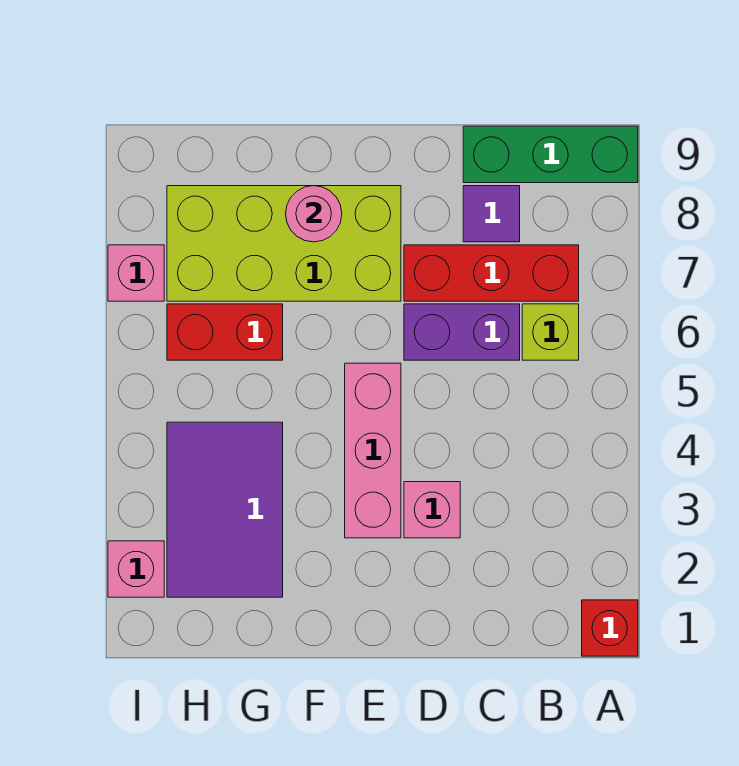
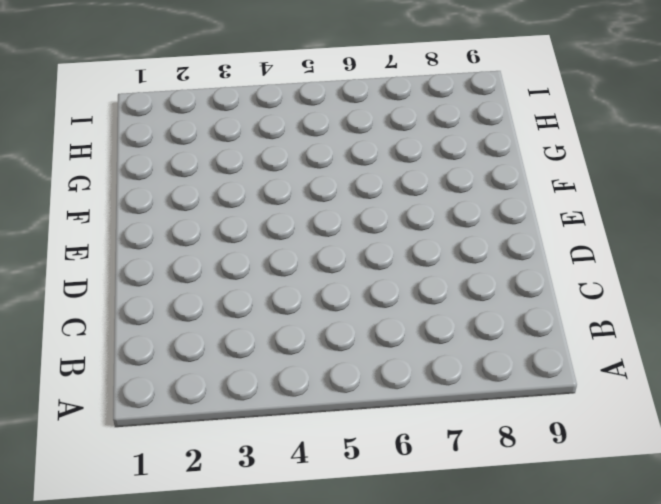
none -> red 1x1 brick [582,600,638,656]
none -> green 1x3 brick [463,126,638,183]
none -> lime 1x1 brick [522,304,579,360]

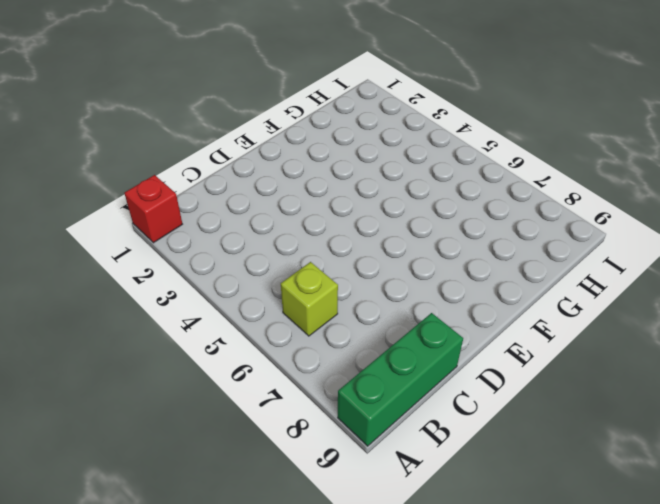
none -> red 1x3 brick [404,245,579,301]
none -> purple 1x2 brick [404,304,520,360]
none -> purple 1x1 tile [463,186,520,242]

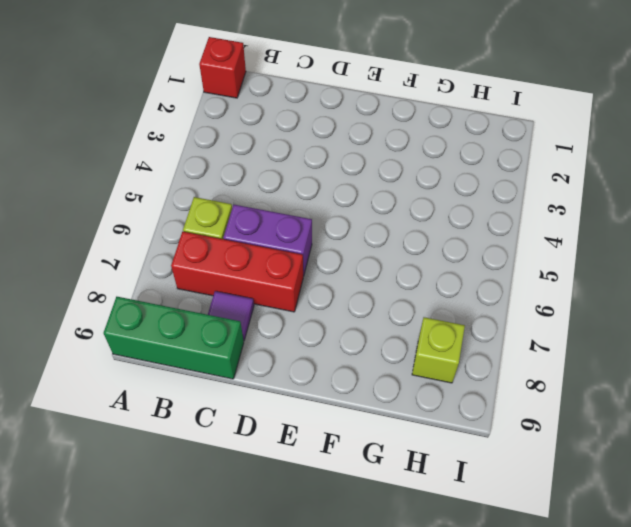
lime 1x1 brick [412,317,465,383] -> lime 2x4 brick [167,186,401,301]
none -> pink 1x1 brick [404,482,460,538]
none -> pink 1x3 brick [345,363,401,538]
none -> purple 2x3 tile [167,422,283,597]

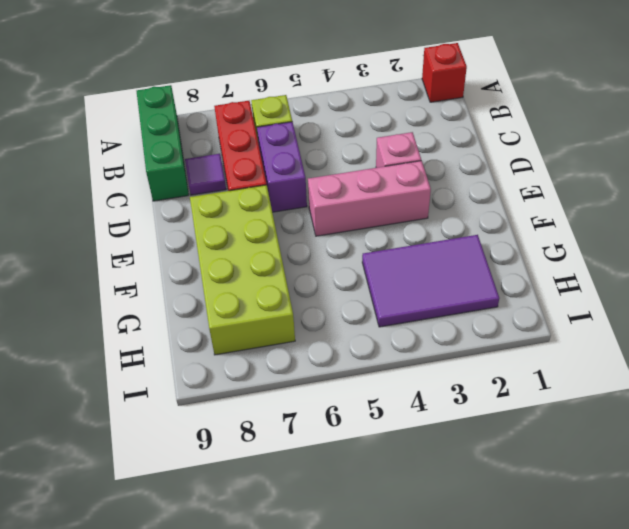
none -> red 1x2 brick [167,304,283,360]
none -> pink 1x1 brick [108,541,164,597]
none -> pink 1x1 brick [108,245,164,301]

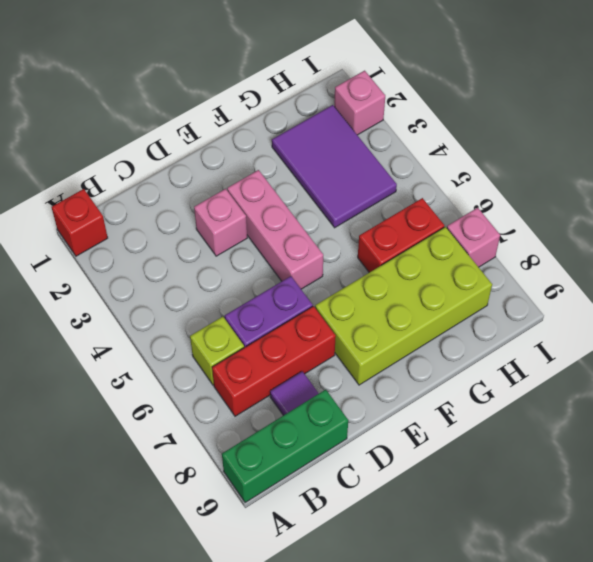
none -> pink 1x1 round brick [286,186,342,242]

